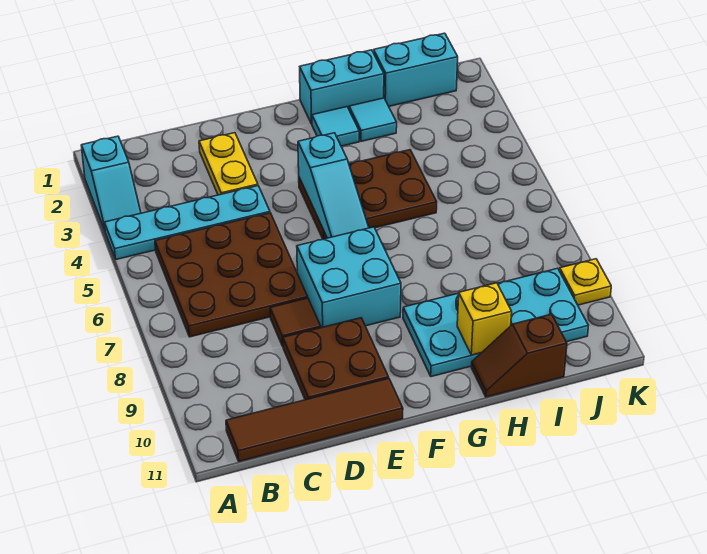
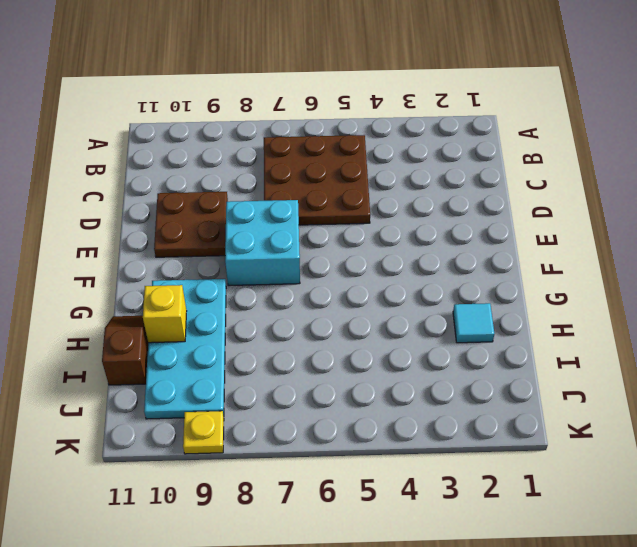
none -> cyan 1x2 slope [81,136,141,230]
none -> cyan 1x4 plate [104,186,270,259]
none -> brown 1x4 tile [226,378,403,461]

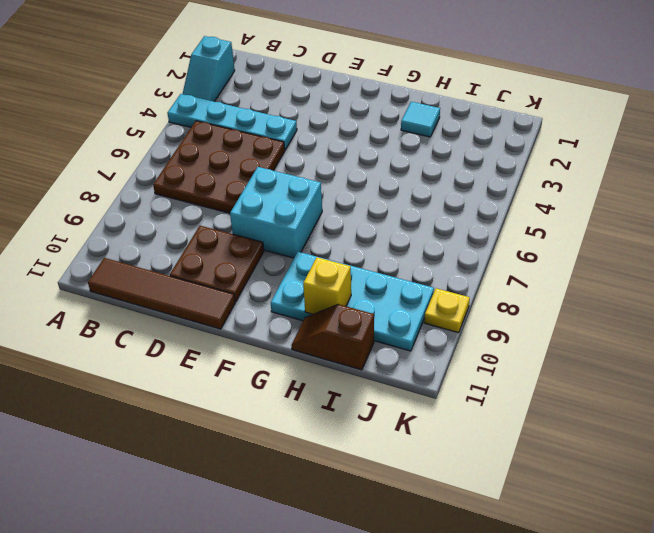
none -> yellow 1x2 plate [199,133,258,195]
none -> brown 1x1 tile [270,298,321,346]
none -> brown 2x3 plate [299,150,437,239]

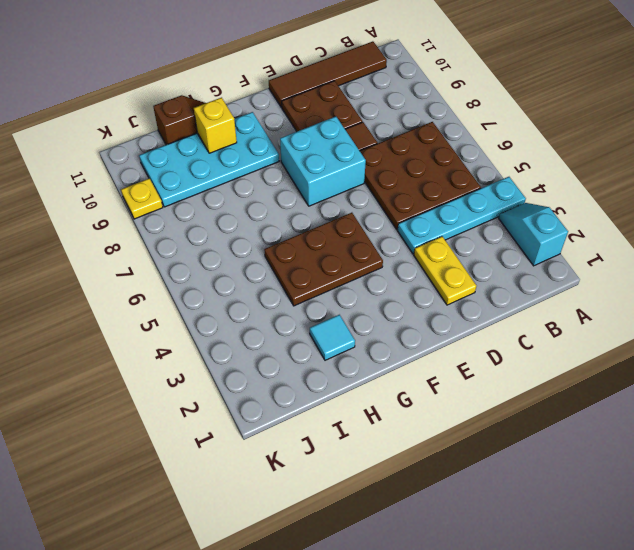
none -> cyan 1x2 brick [300,50,384,124]
none -> cyan 1x1 tile [312,107,359,146]
none -> cyan 1x2 brick [374,33,458,106]

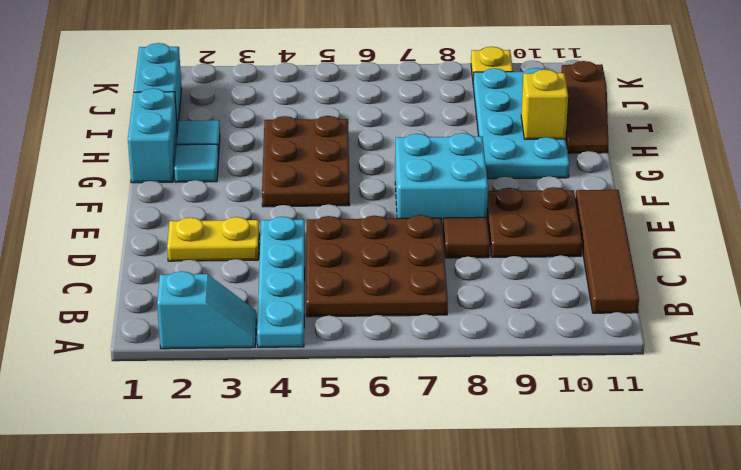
none -> cyan 1x3 slope [298,133,369,238]

